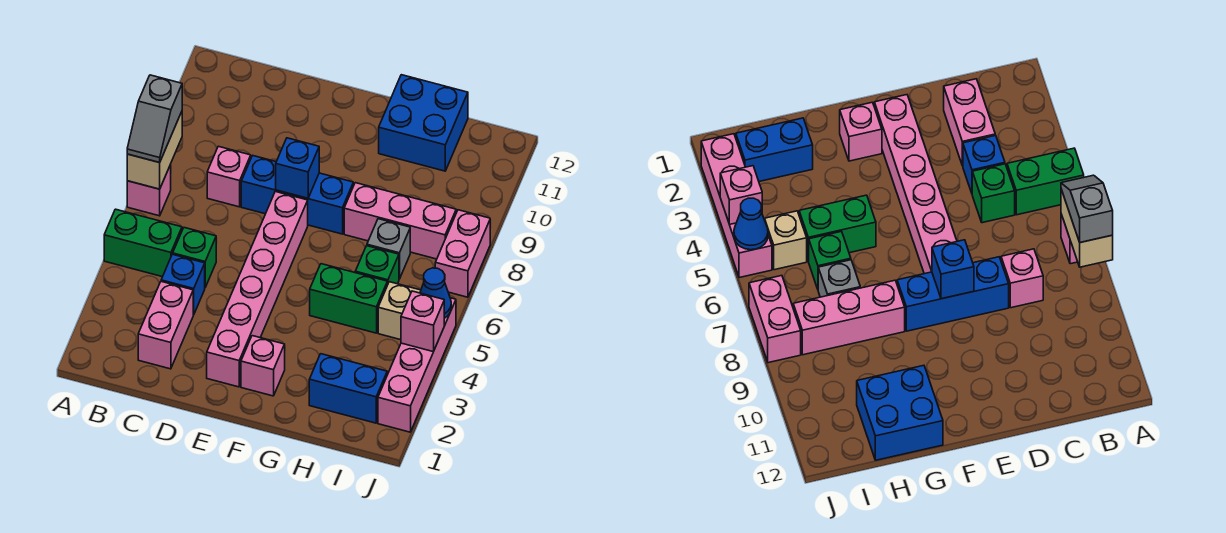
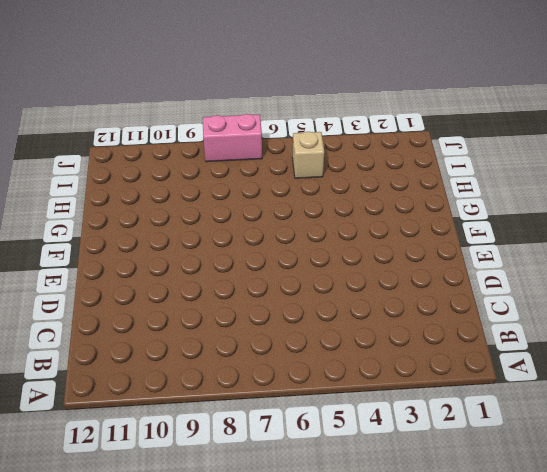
none -> green 1x2 brick [104,209,182,277]
none -> pink 1x1 brick [127,165,171,216]
none -> pink 1x2 brick [138,282,193,369]

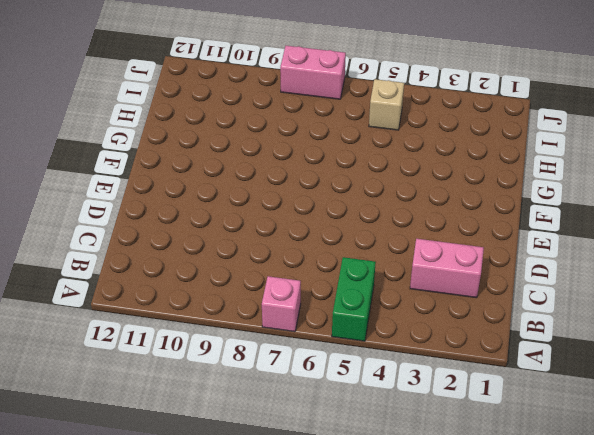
none -> blue 1x1 brick [161,254,205,315]
none -> green 1x1 brick [173,228,216,287]
none -> pink 1x1 brick [207,146,251,207]

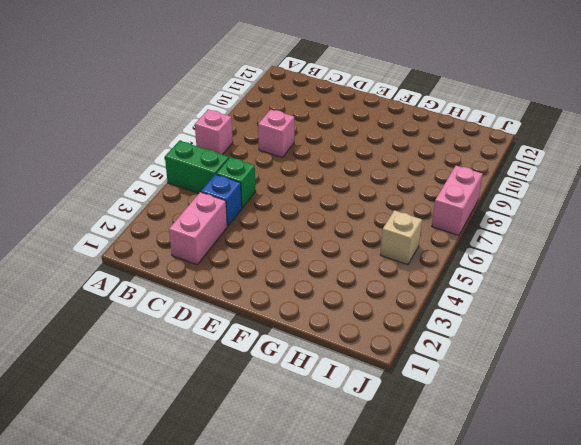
none -> blue 1x3 brick [241,156,353,234]
none -> pink 1x6 brick [207,192,308,387]
none -> pink 1x1 brick [241,336,285,396]

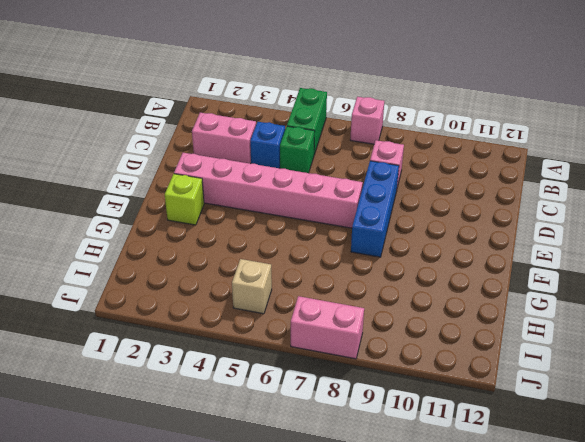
lime 1x1 brick [165,174,204,225] -> pink 1x1 brick [241,336,285,396]
none -> green 1x2 brick [310,264,387,333]
none -> pink 1x3 brick [344,183,456,259]
none -> blue 2x2 brick [379,75,468,171]

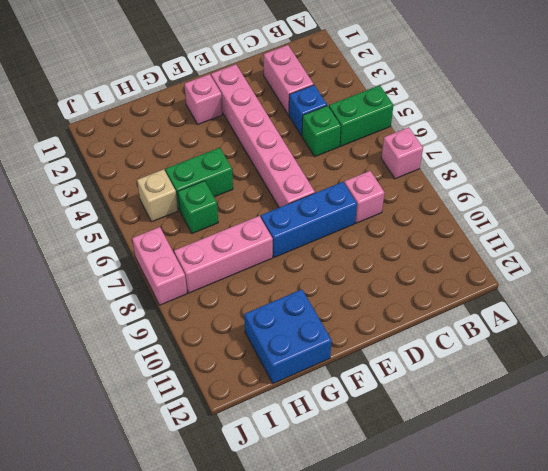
none -> blue 1x2 brick [309,354,388,423]
none -> grey 1x1 brick [367,219,410,279]
none -> pink 1x4 brick [378,298,456,432]

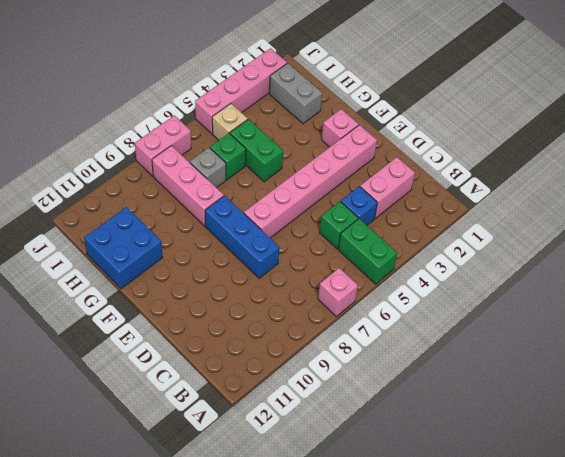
grey 1x2 brick [269,63,322,124] -> blue 1x2 brick [309,354,388,423]
none -> pink 1x1 brick [207,146,251,207]
none -> tan 1x2 brick [127,112,182,189]
none -> blue 1x1 brick [276,138,319,198]

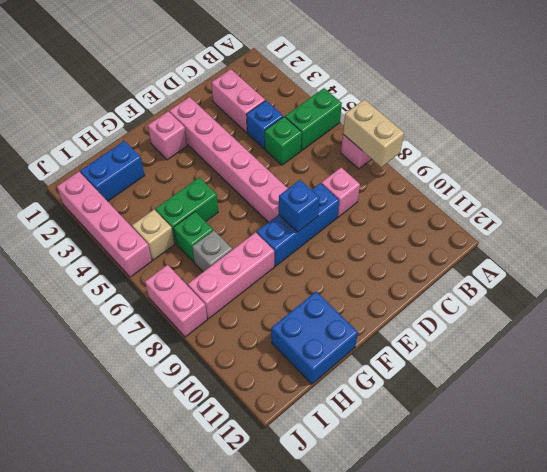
none -> pink 1x1 brick [401,291,444,352]
none -> blue 1x1 cone [420,268,451,318]
none -> grey 1x2 slope [127,75,182,162]

